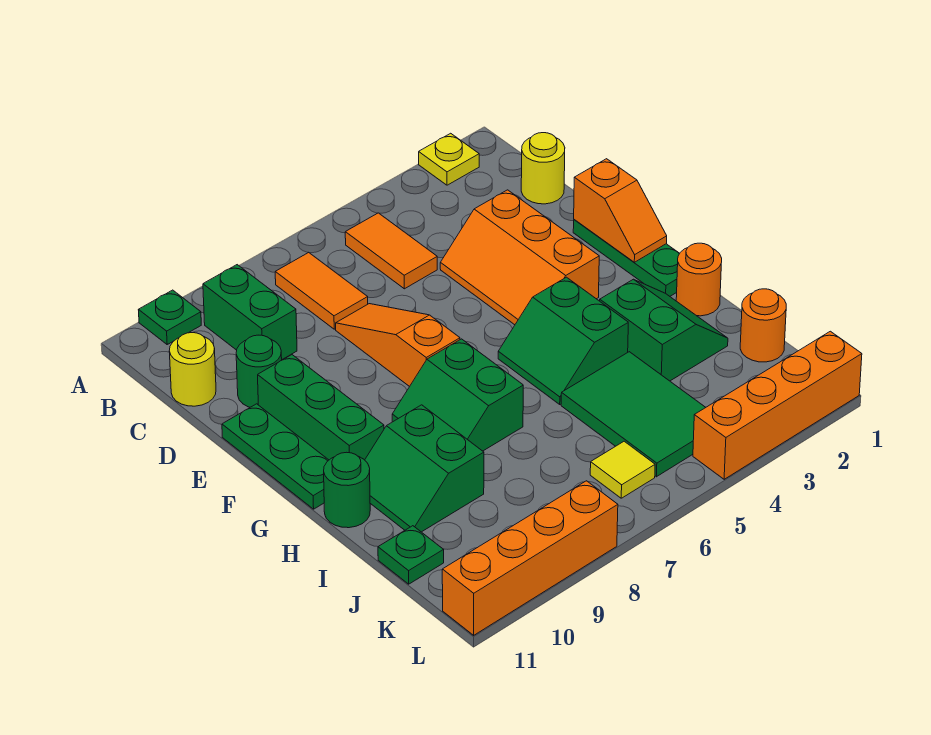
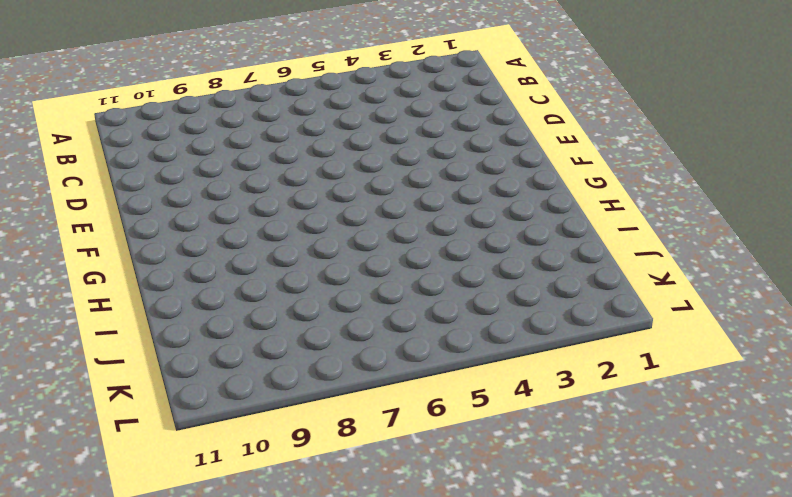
none -> yellow 1x1 plate [419,133,479,185]
none -> green 1x1 plate [139,290,201,344]
none -> orange 1x2 tile [345,213,437,289]

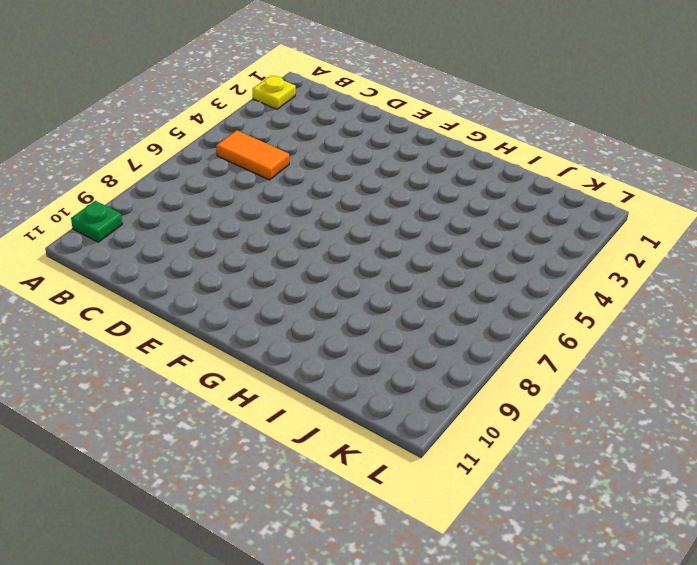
none -> orange 1x2 tile [275,252,368,329]
none -> green 1x2 brick [203,265,297,359]
none -> yellow 1x1 round brick [521,133,565,204]

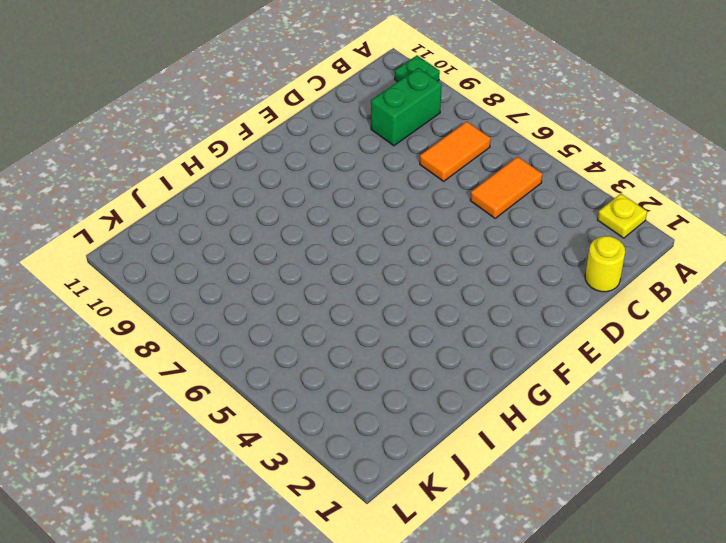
none -> yellow 1x1 round brick [169,333,216,406]
none -> orange 2x3 slope [440,190,599,325]
none -> orange 1x3 slope [336,304,460,387]

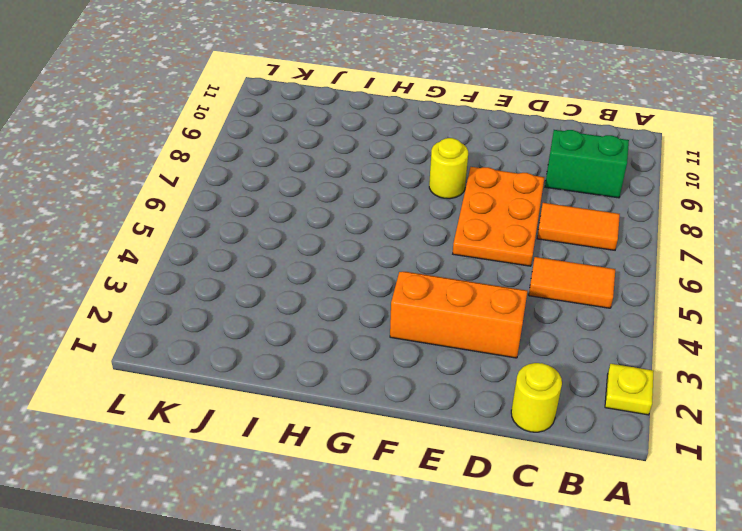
orange 2x3 plate [453,167,545,266] -> orange 1x3 slope [336,304,460,387]
yellow 1x1 round brick [429,138,468,199] -> yellow 1x1 round brick moved to [169,333,216,406]
none -> green 1x1 plate [139,290,201,344]
none -> green 1x1 round brick [236,335,282,407]
none -> green 1x3 plate [573,220,680,296]

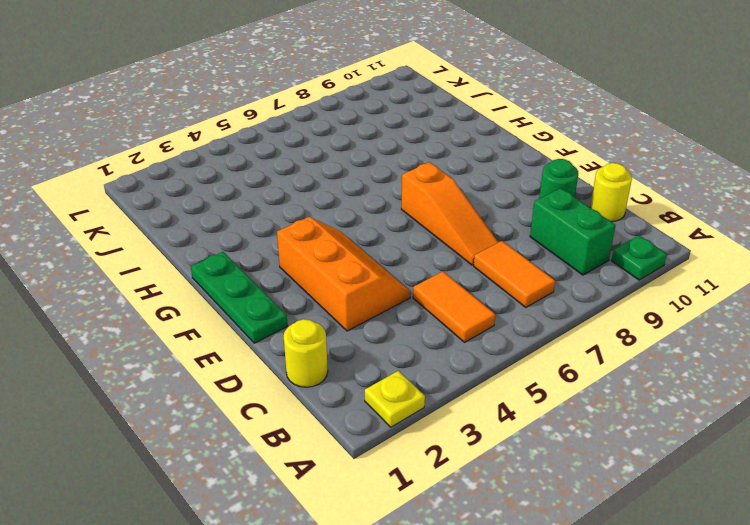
none -> green 1x3 brick [258,355,384,460]
none -> green 1x3 plate [222,404,329,509]
none -> green 2x2 slope [498,277,628,404]

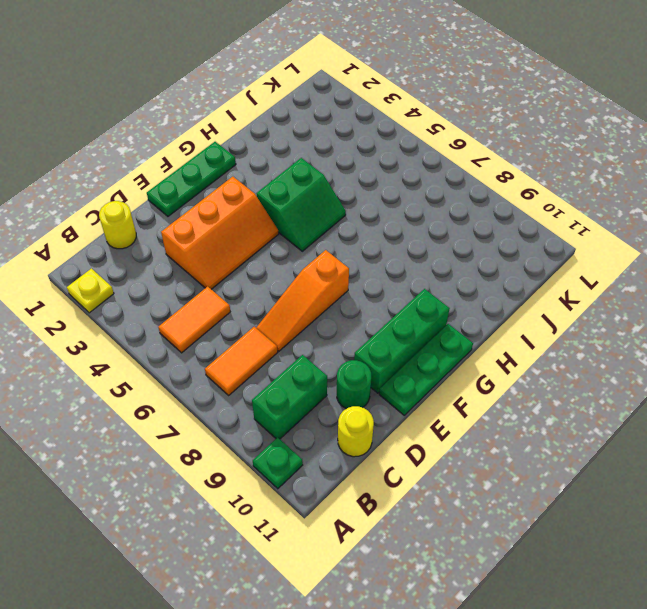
none -> green 2x2 slope [392,339,523,451]
none -> orange 1x1 round brick [676,243,722,316]
none -> green 2x2 slope [600,279,728,381]

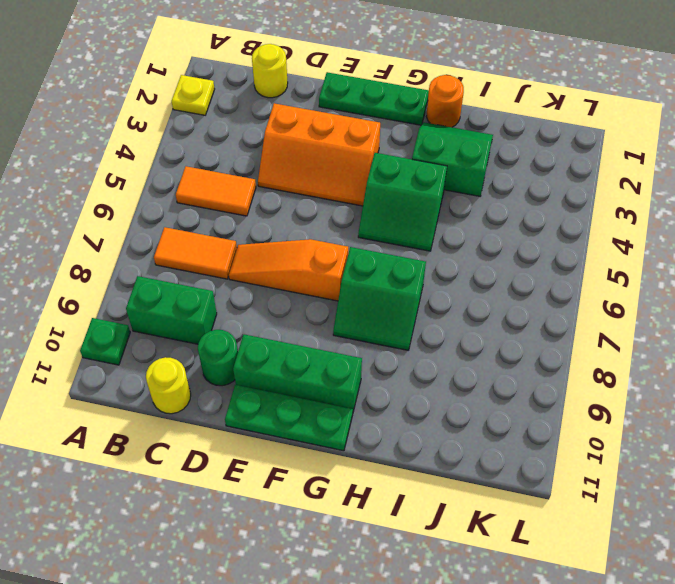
none -> green 2x2 slope [365,405,484,532]
none -> green 1x1 round brick [324,452,370,528]
none -> green 2x3 tile [561,352,706,477]

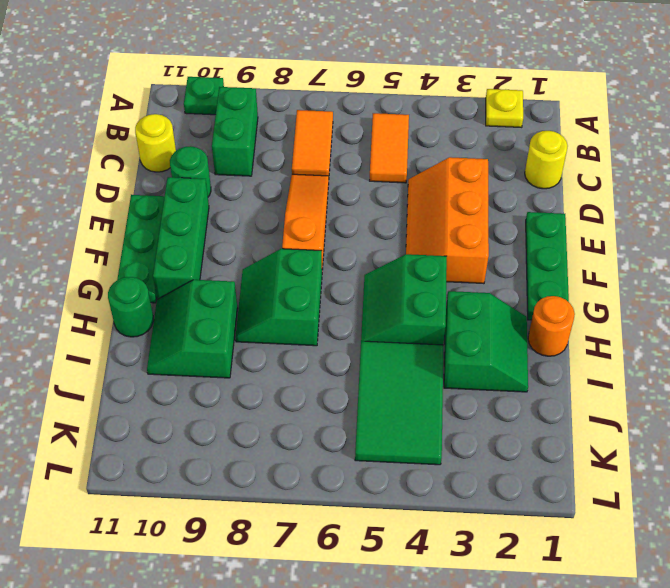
none -> orange 1x1 round brick [740,289,786,362]
none -> green 1x1 plate [378,526,444,584]
none -> yellow 1x1 tile [590,441,655,498]

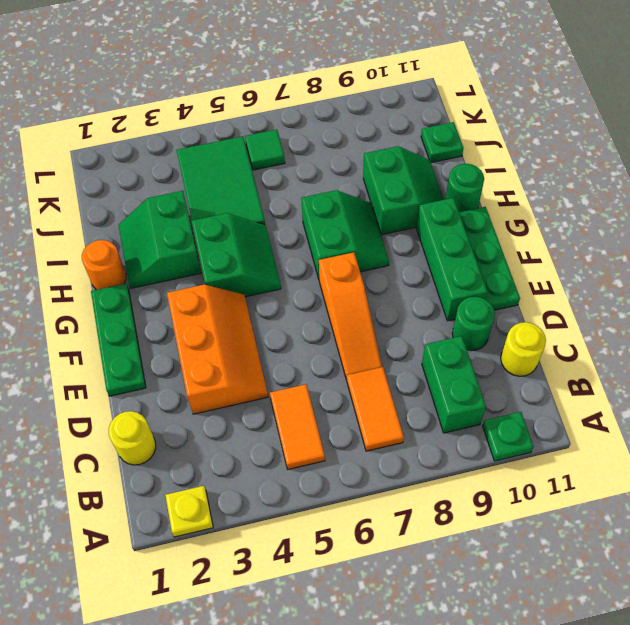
green 1x1 tile [245,129,285,170] -> yellow 1x1 tile [590,441,655,498]
none -> orange 1x1 round brick [740,289,786,362]
none -> orange 1x4 brick [693,331,862,479]
none -> orange 1x4 brick [442,481,618,635]

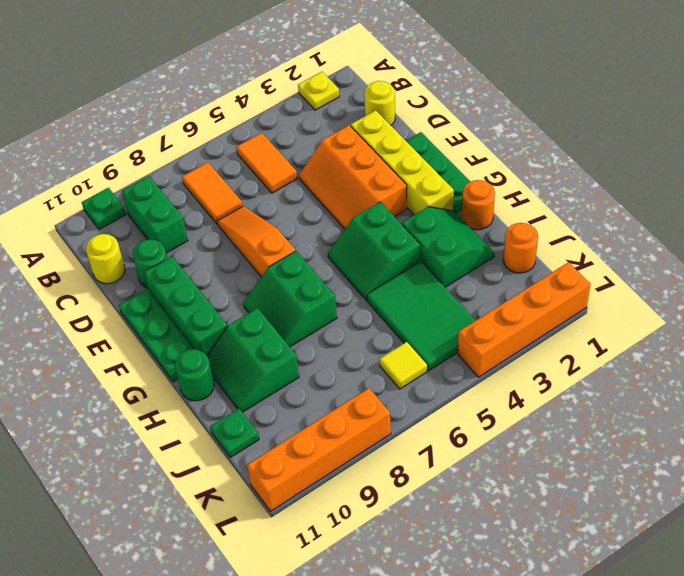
yellow 1x4 brick [351,110,454,215] -> none
none -> orange 1x2 slope [574,159,667,262]

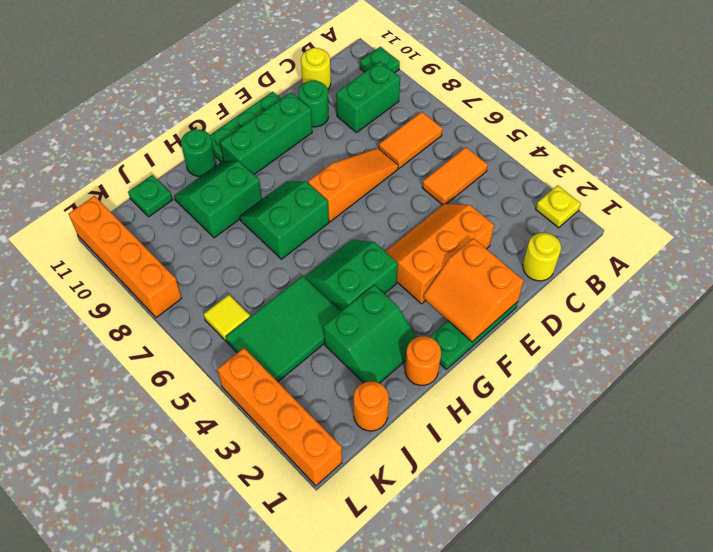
orange 2x2 slope [423,238,524,342] -> orange 1x2 slope [574,159,667,262]

